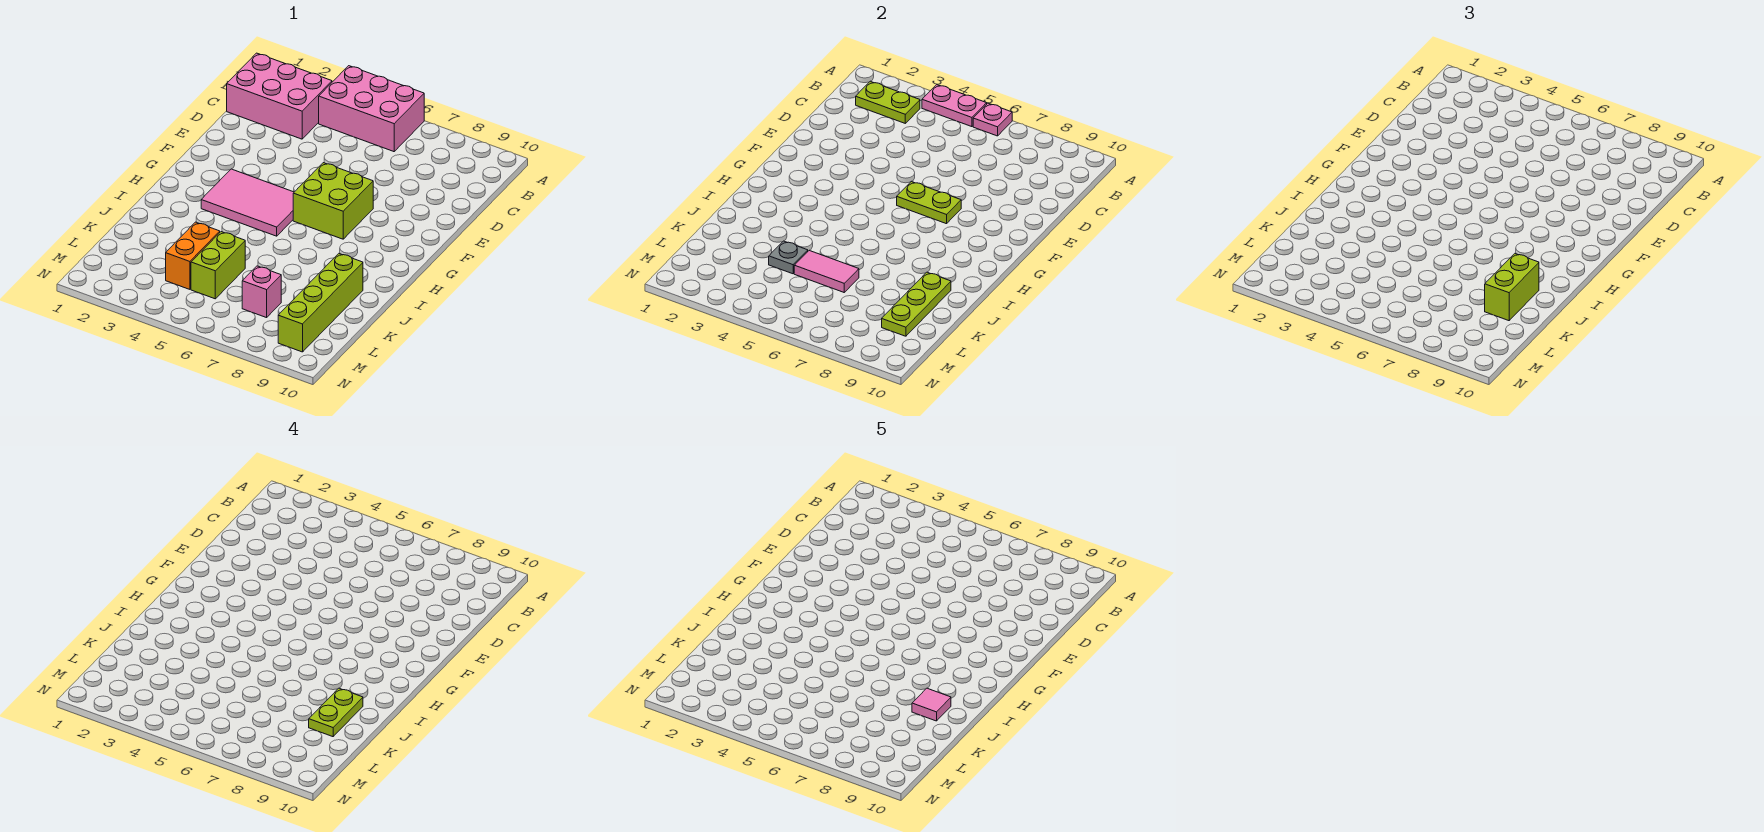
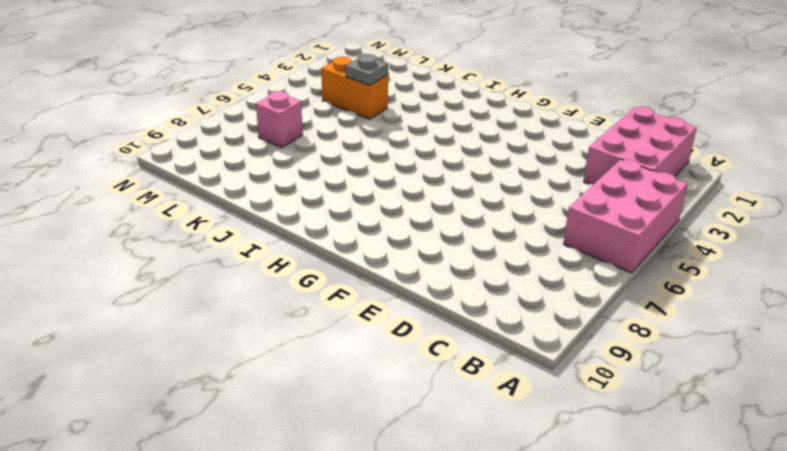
none -> lime 2x2 brick [293,163,373,239]
none -> pink 2x3 tile [201,169,294,236]
none -> lime 1x4 brick [278,254,363,352]

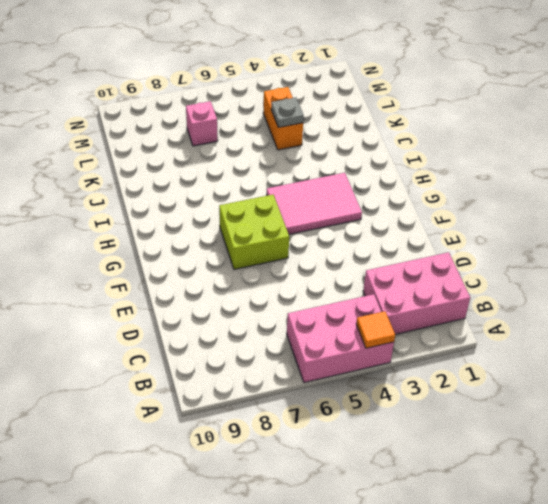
orange 1x1 tile [356,311,395,348] -> pink 1x2 plate [922,85,987,127]
none -> lime 1x4 brick [278,254,363,352]
none -> lime 1x2 brick [191,232,245,299]
none -> pink 1x1 plate [973,103,1012,136]

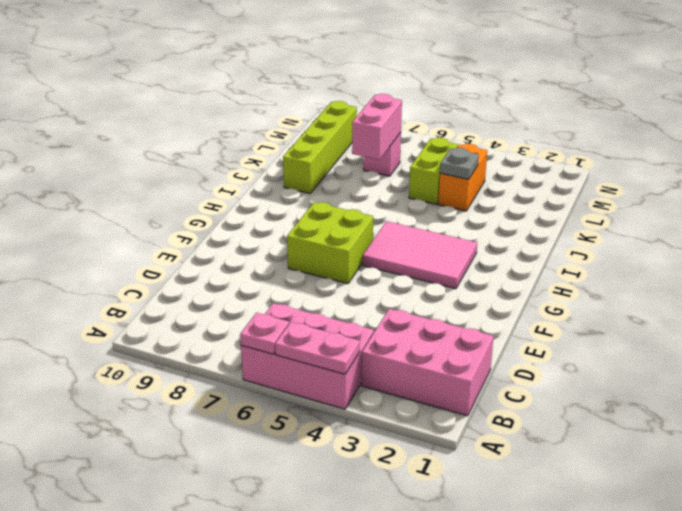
pink 1x2 brick [352,94,402,160] -> none
none -> lime 1x2 plate [856,81,920,123]
none -> lime 1x2 plate [897,181,961,224]
none -> lime 1x3 plate [882,272,951,336]

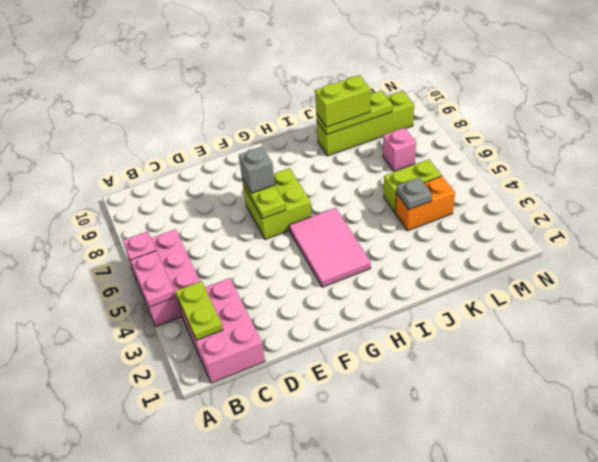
grey 1x1 brick [239,147,275,193] -> none
none -> pink 1x2 tile [794,250,859,292]
none -> lime 1x2 plate [309,688,363,737]
none -> pink 1x1 tile [912,688,951,721]

